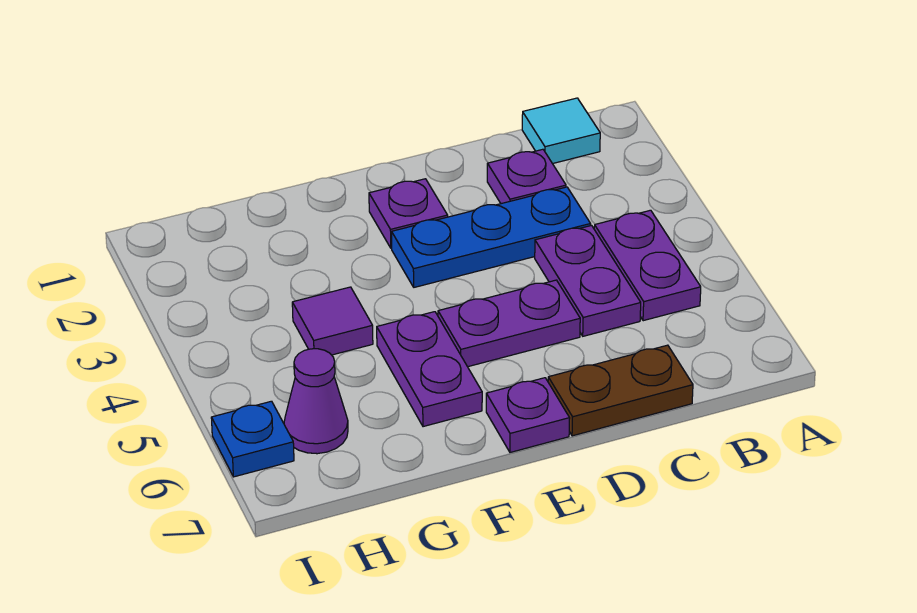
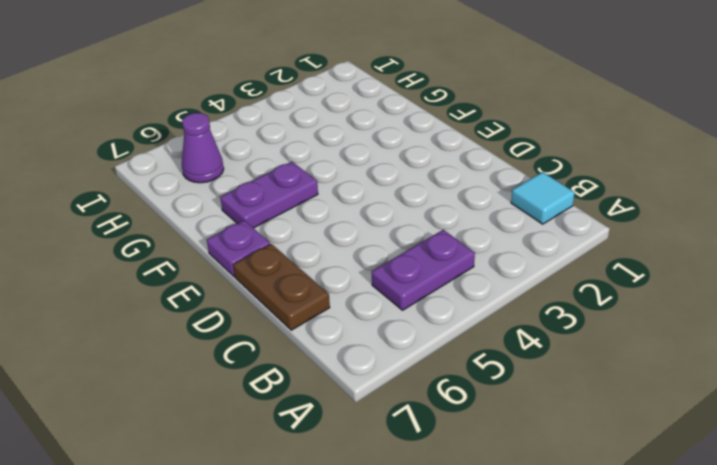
none -> purple 1x1 plate [487,149,566,204]
none -> blue 1x3 plate [392,187,590,287]
none -> purple 1x2 plate [535,225,641,336]

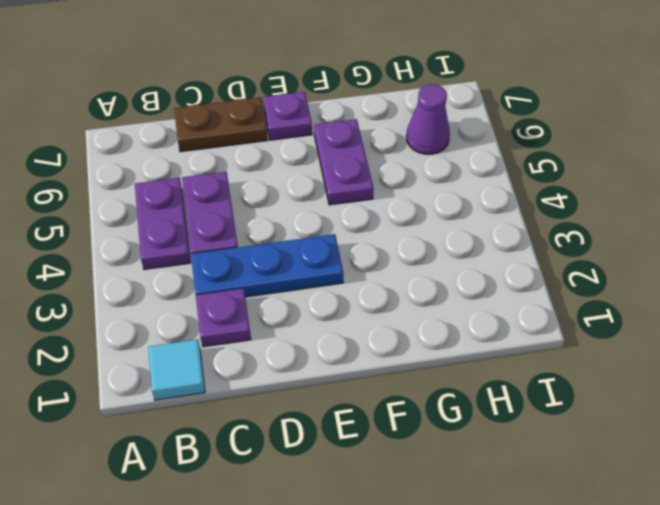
none -> purple 1x2 plate [438,280,580,367]
none -> purple 1x1 plate [369,179,448,248]
none -> purple 1x1 tile [292,287,373,355]

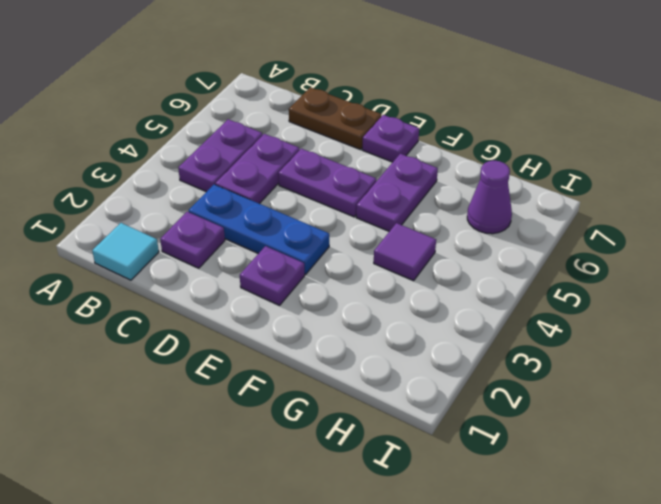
none -> blue 1x1 plate [211,401,294,477]

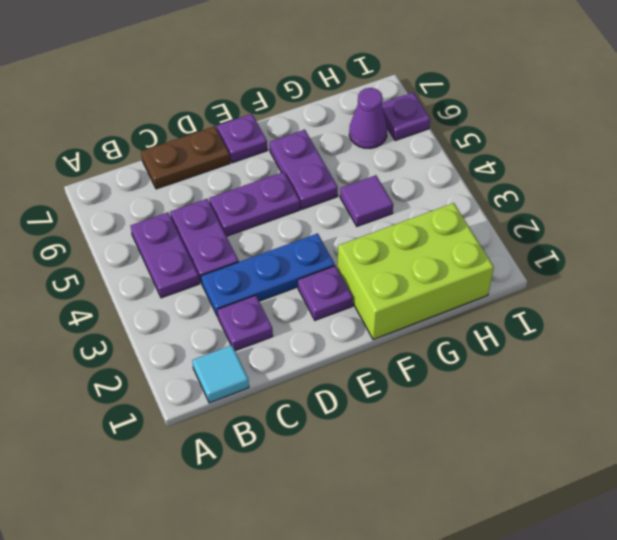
lime 2x3 brick [337,203,494,340] -> none
purple 1x1 plate [382,93,430,141] -> blue 1x1 plate [211,401,294,477]

